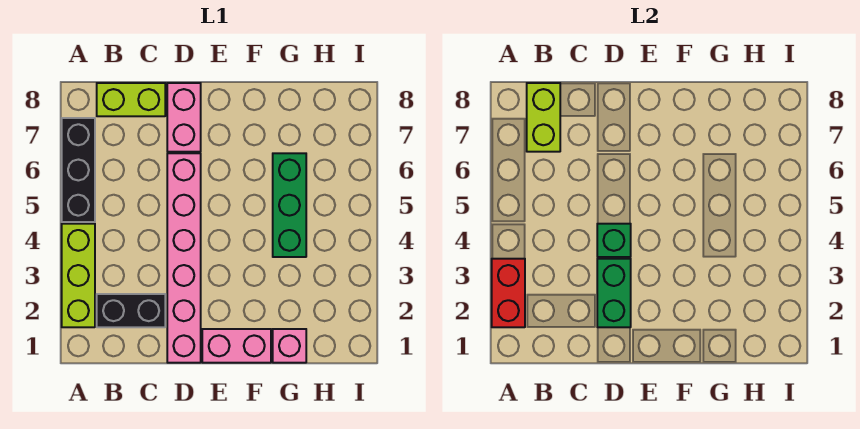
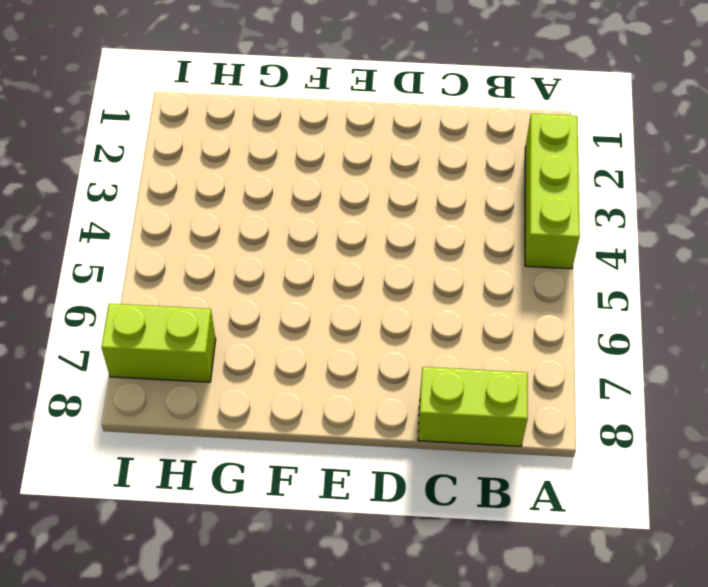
lime 1x2 brick [101,304,216,382] -> lime 1x2 brick turned to [527,83,560,152]
none -> black 1x3 brick [62,118,95,222]
none -> black 1x2 brick [97,294,165,327]
none -> pink 1x6 brick [167,153,201,363]

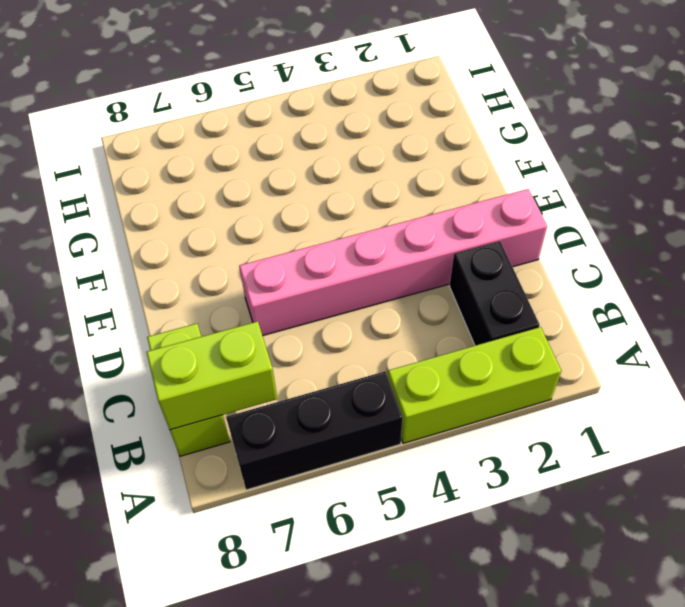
none -> pink 1x2 brick [167,83,201,152]
none -> pink 1x2 brick [202,329,271,363]
none -> pink 1x1 brick [273,329,306,363]

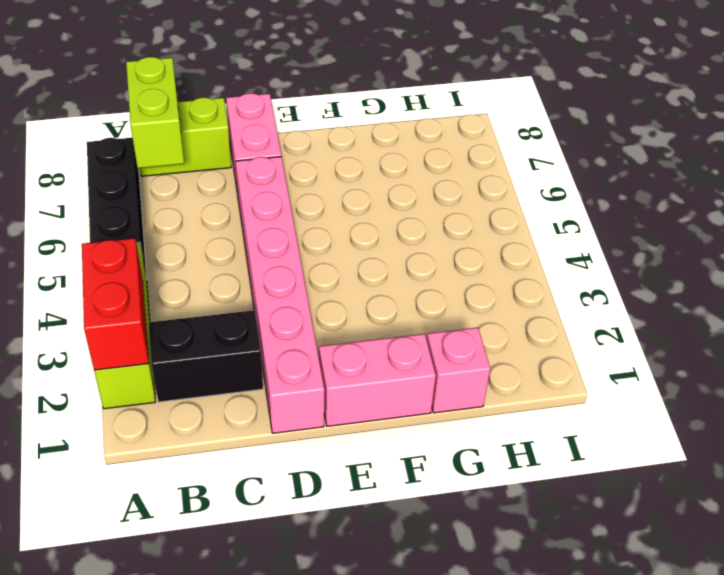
none -> green 1x3 brick [273,153,306,257]
none -> green 1x2 brick [597,259,631,327]
none -> green 1x1 brick [597,224,631,257]

